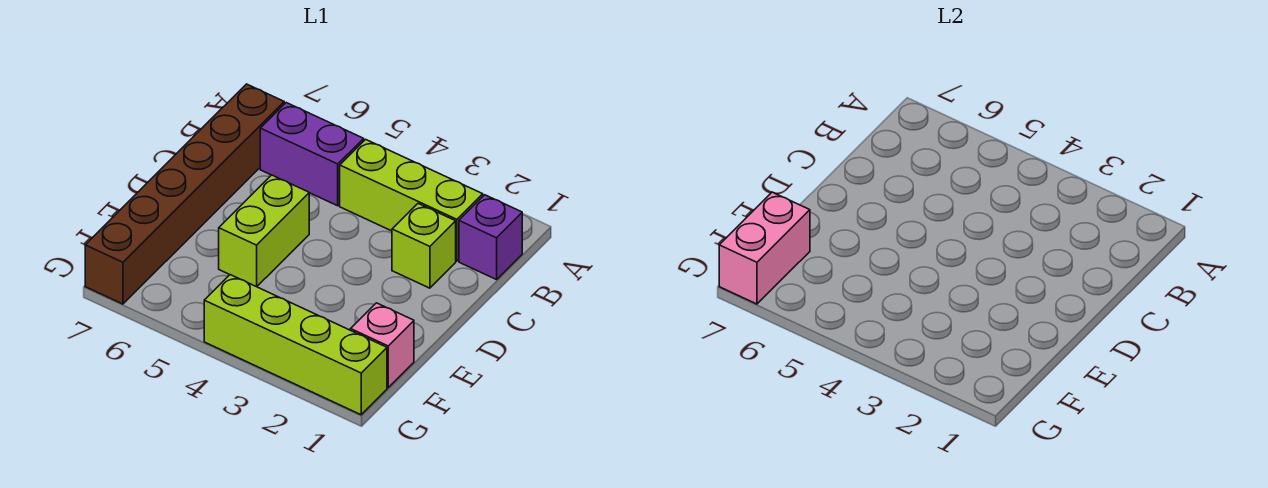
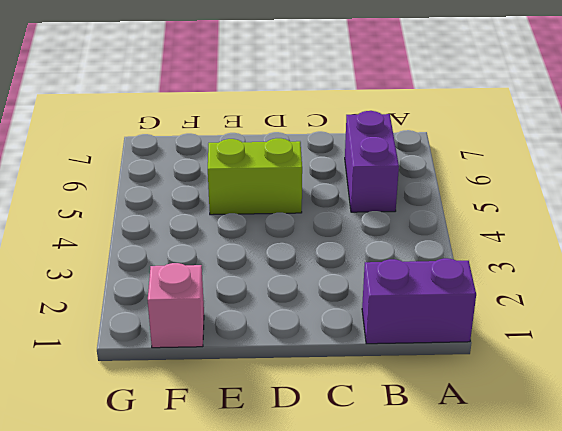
purple 1x2 brick [362,258,476,344] -> purple 1x1 brick [459,195,522,280]
none -> lime 1x3 brick [340,139,483,261]
none -> brown 1x6 brick [85,84,284,304]

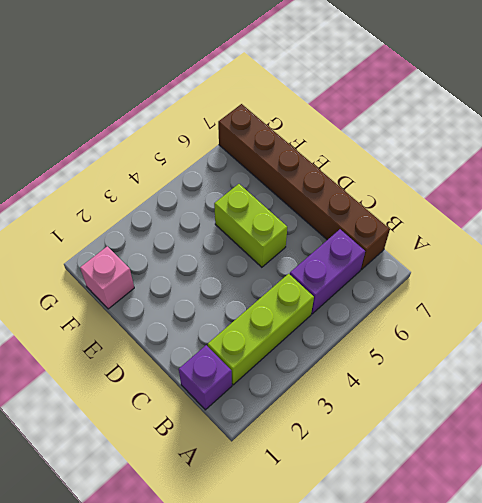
none -> lime 1x1 brick [392,204,456,288]
none -> lime 1x4 brick [204,275,387,415]

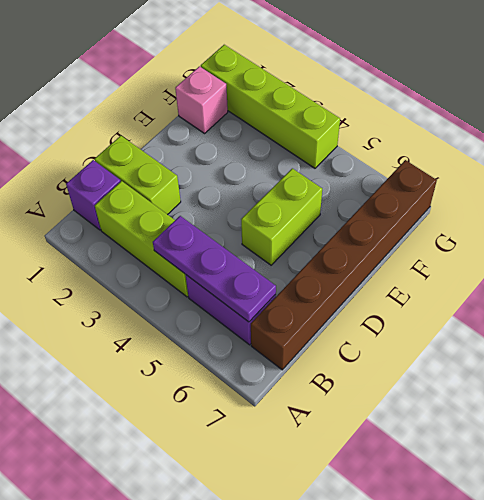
purple 1x3 plate [153,216,276,322] -> none
lime 1x2 brick [95,136,181,215] -> lime 1x1 brick [392,204,456,288]
none -> pink 1x2 brick [719,192,810,304]

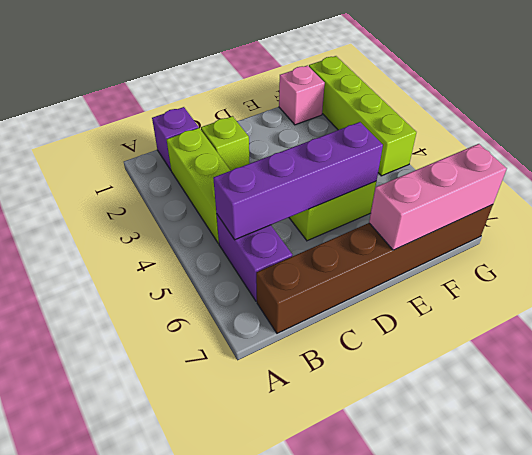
purple 1x4 brick [213,122,383,240] -> none
pink 1x3 brick [369,144,507,250] -> pink 1x2 brick [719,192,810,304]

